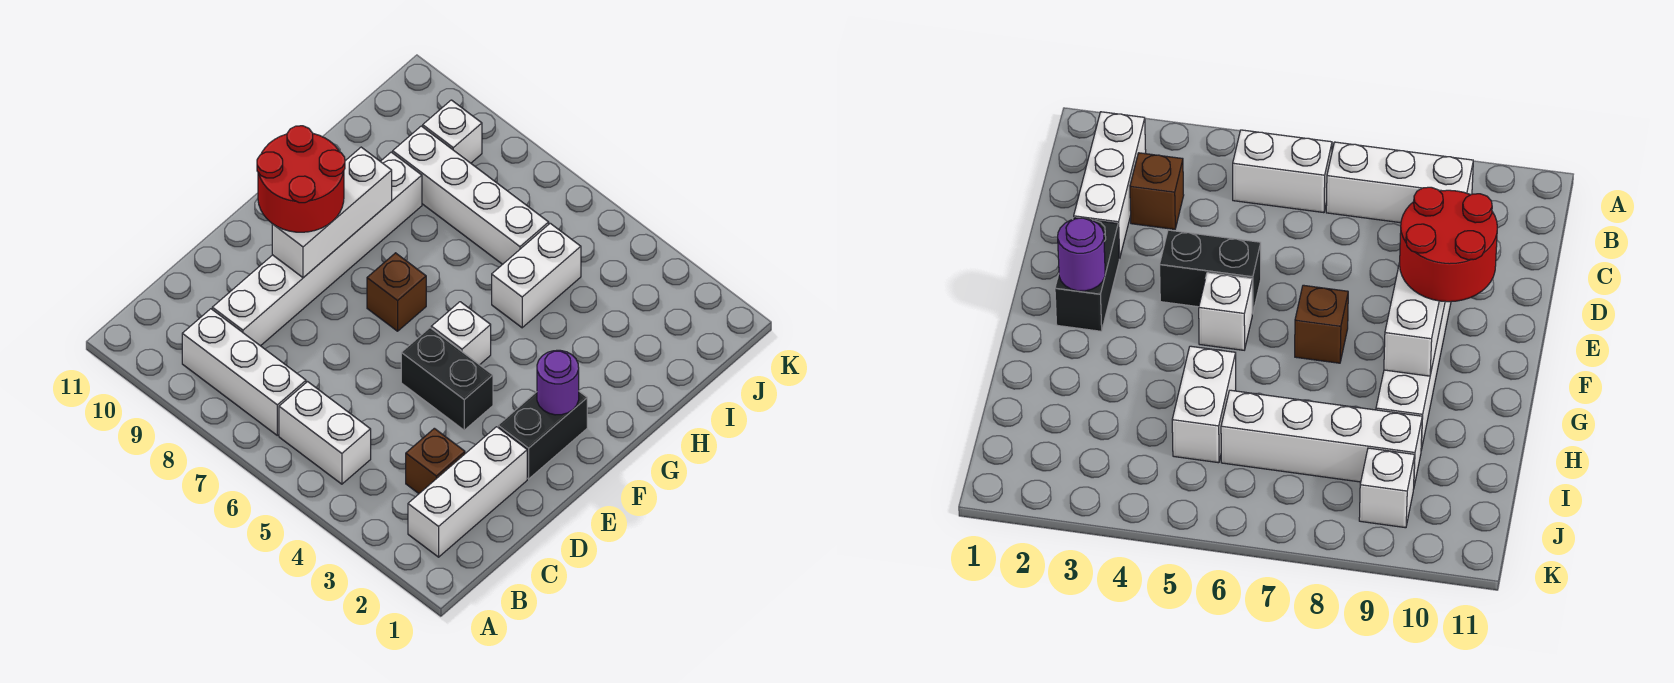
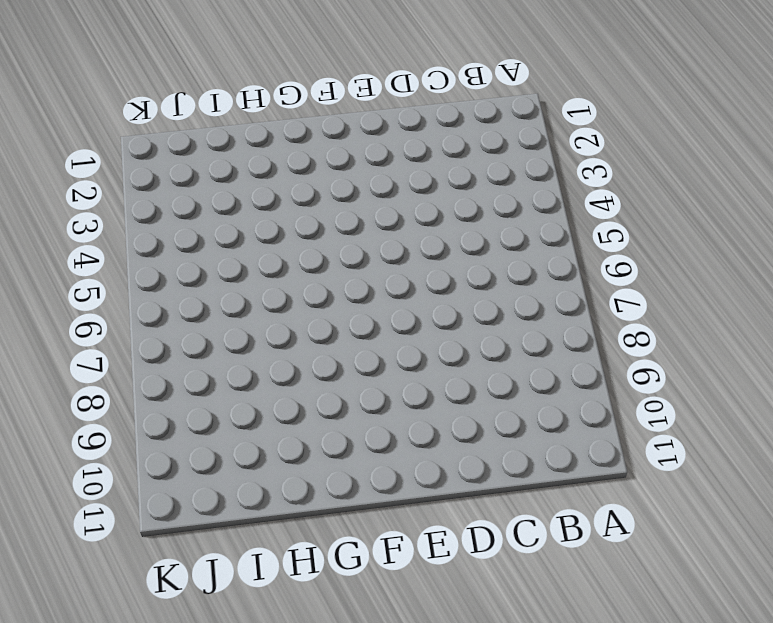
none -> white 1x3 brick [408,427,527,557]
none -> white 1x2 brick [279,382,371,484]
none -> white 1x3 brick [182,309,306,435]

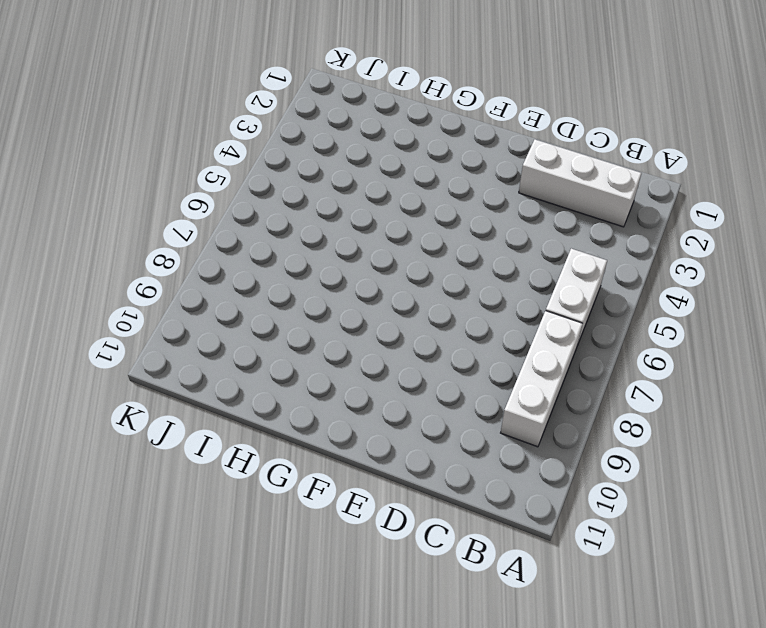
none -> brown 1x1 brick [406,428,465,493]
none -> white 1x6 brick [212,152,422,346]
none -> black 1x2 brick [498,392,587,479]

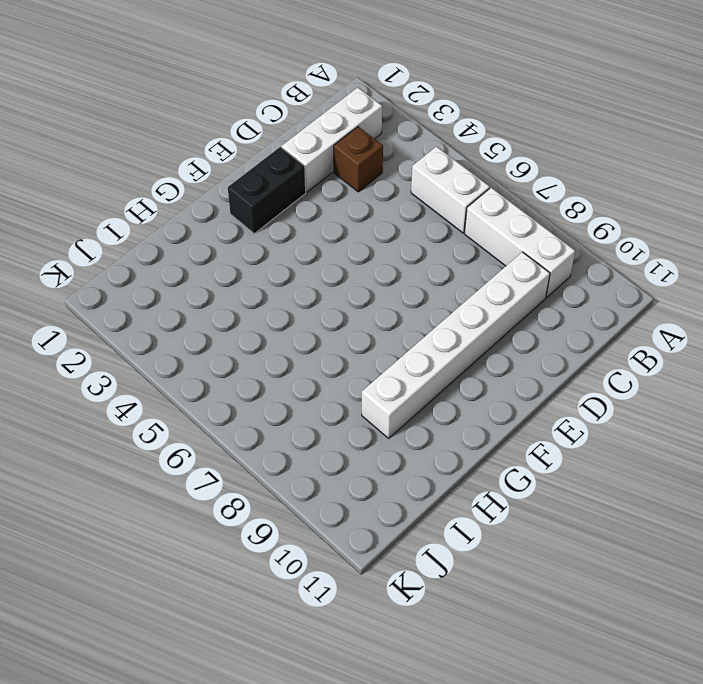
none -> black 1x2 brick [401,328,493,430]
none -> white 1x1 brick [431,302,491,365]
none -> brown 1x1 brick [367,253,426,331]

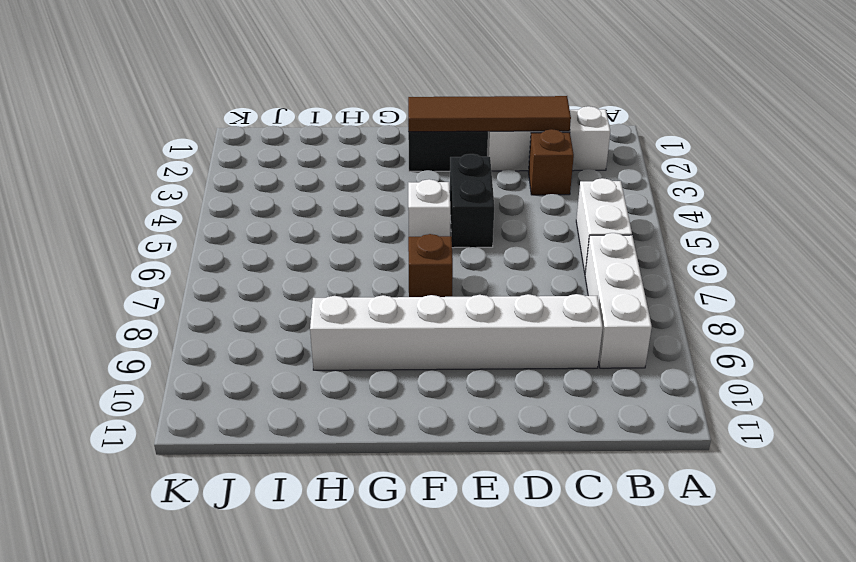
brown 1x4 tile [408,96,571,132] -> purple 1x1 round brick [537,350,579,415]
none -> white 1x2 brick [492,223,581,328]
none -> white 1x4 brick [393,126,549,264]
none -> white 1x1 brick [423,100,482,163]

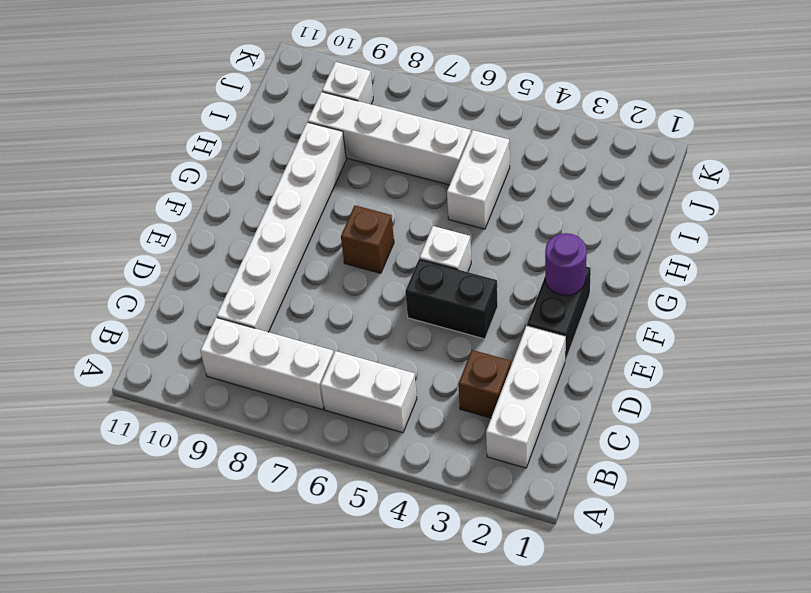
none -> white 1x3 brick [272,147,392,278]
none -> red 2x2 round brick [257,126,345,232]

